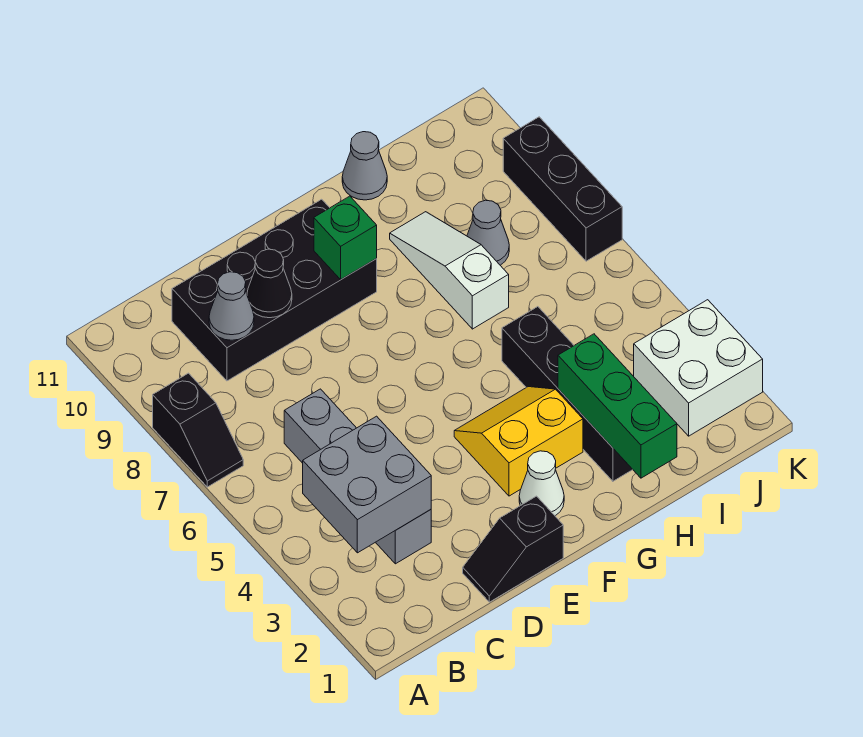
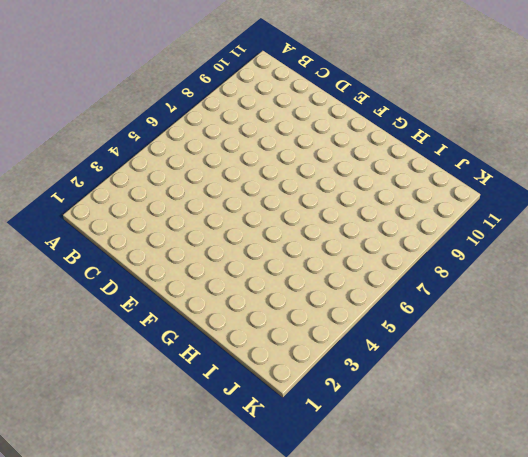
none -> black 1x2 slope [153,373,243,487]
none -> grey 1x4 brick [284,389,431,564]
none -> black 2x4 brick [172,199,377,381]

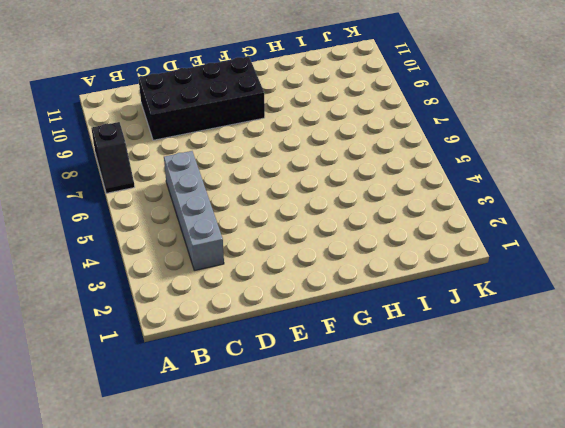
none -> black 1x2 slope [463,496,563,602]
none -> white 1x1 cone [519,451,564,516]
none -> yellow 2x2 slope [454,387,583,496]

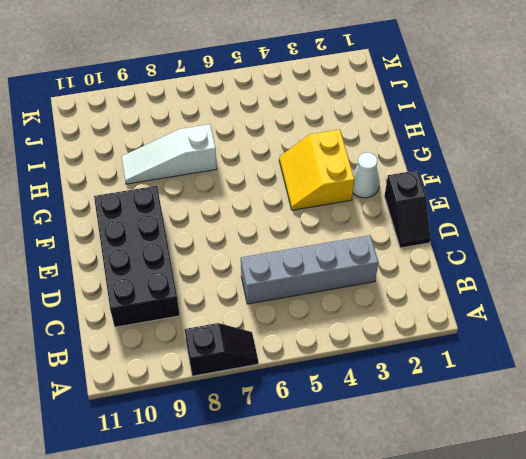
none -> black 1x4 brick [502,307,633,481]
none -> grey 1x1 cone [342,132,387,200]
none -> grey 1x1 cone [467,200,509,265]

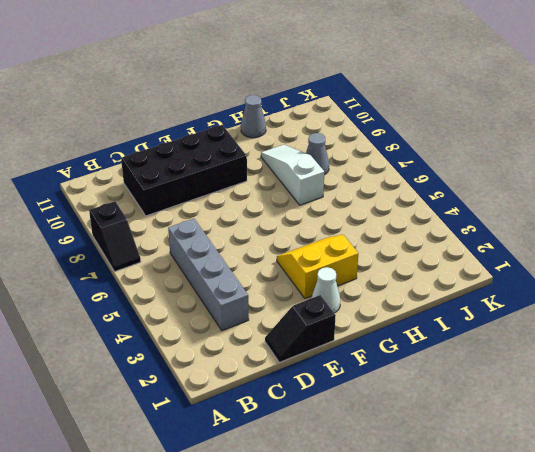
none -> black 1x4 brick [502,307,633,481]
none -> white 2x2 brick [634,300,763,436]
none -> black 1x3 brick [503,117,622,261]

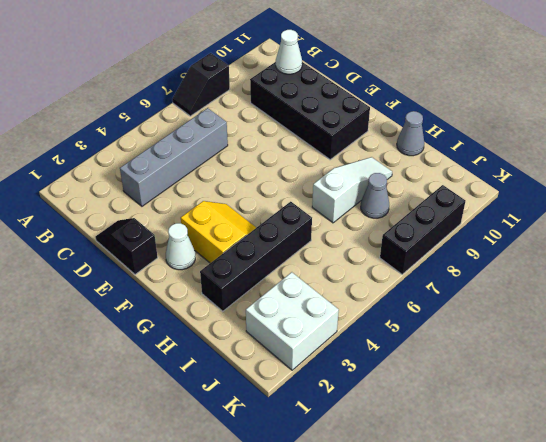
white 1x1 cone [276,30,302,74] -> none
none -> grey 2x2 brick [303,416,431,553]
none -> grey 1x1 cone [209,272,254,340]
none -> black 1x1 cone [247,249,292,318]

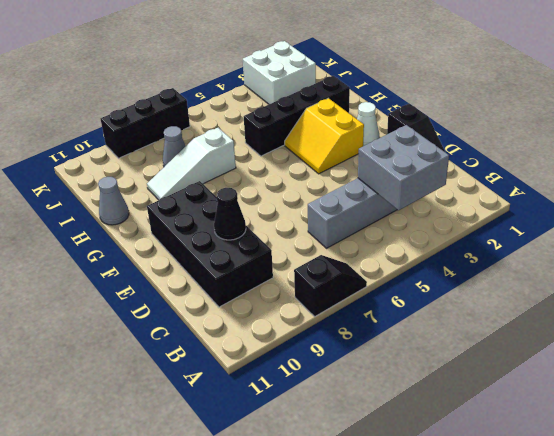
none -> grey 1x1 cone [209,272,254,340]
none -> green 1x1 brick [314,196,377,279]
none -> green 1x3 brick [558,334,677,478]

